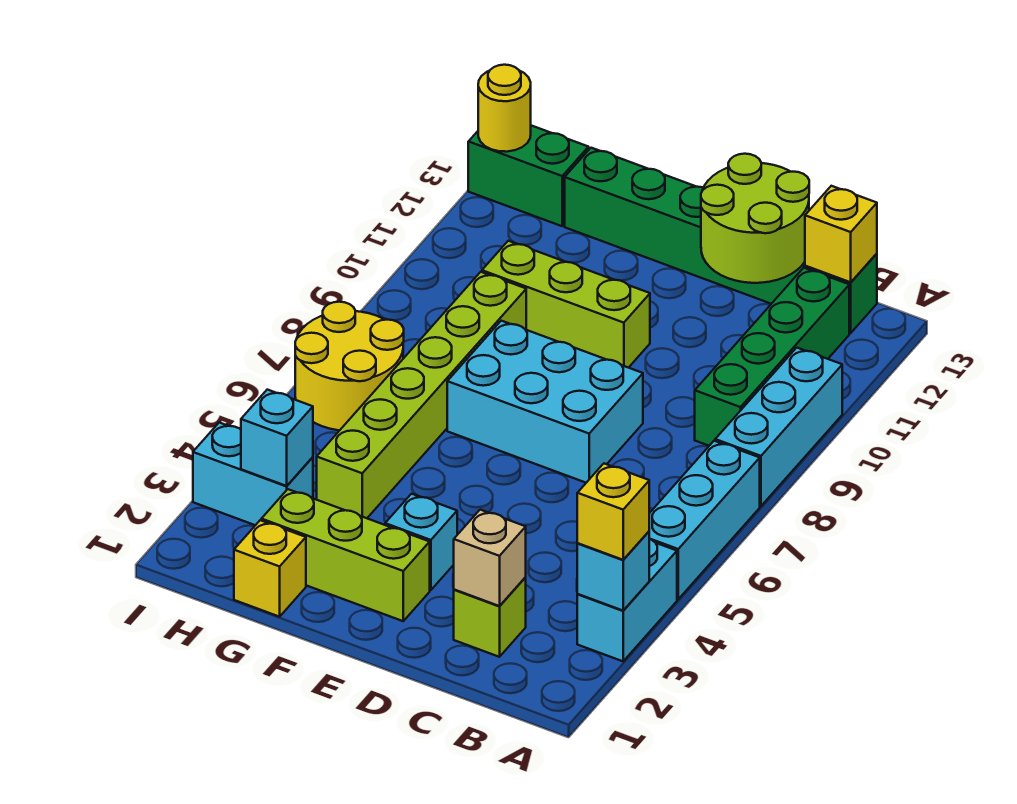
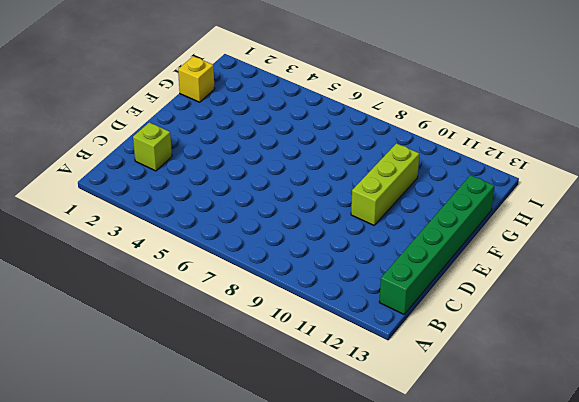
none -> cyan 1x2 brick [577,539,677,661]
none -> cyan 1x3 brick [649,441,760,599]
none -> cyan 1x3 brick [715,348,842,506]

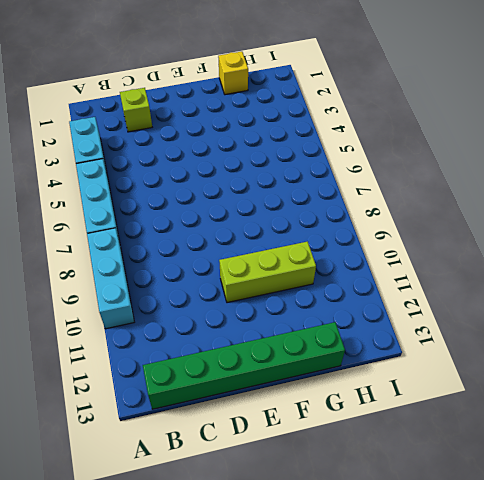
none -> green 1x4 brick [695,268,849,446]
none -> cyan 2x3 brick [447,321,643,483]
none -> lime 1x3 brick [261,489,430,621]

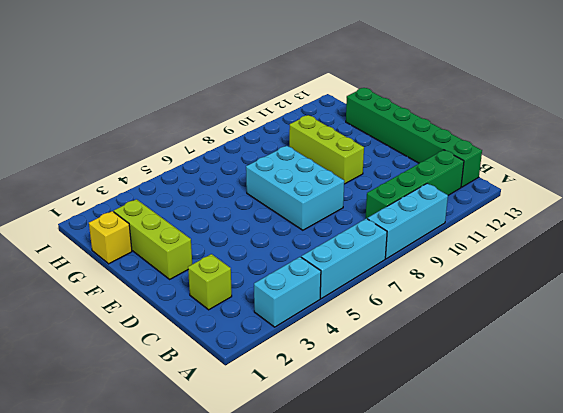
none -> cyan 1x1 brick [385,494,457,590]
none -> lime 1x6 brick [317,272,526,518]
none -> cyan 1x2 brick [193,423,313,525]

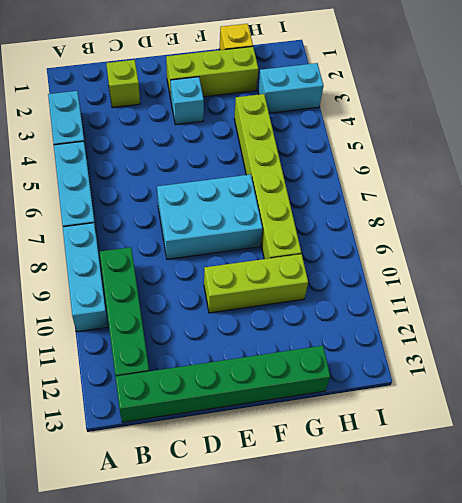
none -> yellow 2x2 round brick [295,302,404,430]
none -> green 1x2 brick [468,126,589,226]
none -> cyan 1x1 brick [577,532,649,611]

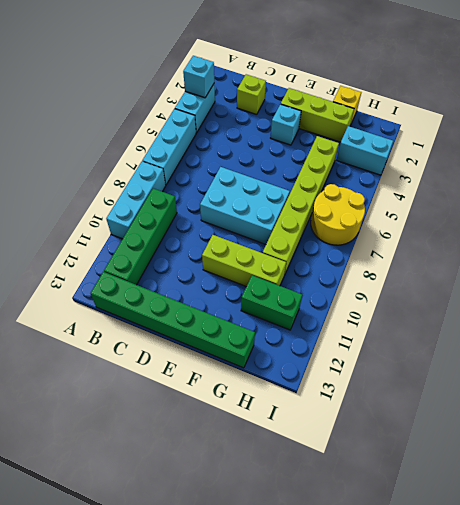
green 1x2 brick [241,275,302,330] -> green 1x2 brick moved to [468,126,589,226]
none -> yellow 1x1 brick [805,186,877,282]
none -> tan 1x1 brick [454,510,526,606]
none -> lime 2x2 round brick [701,154,809,283]

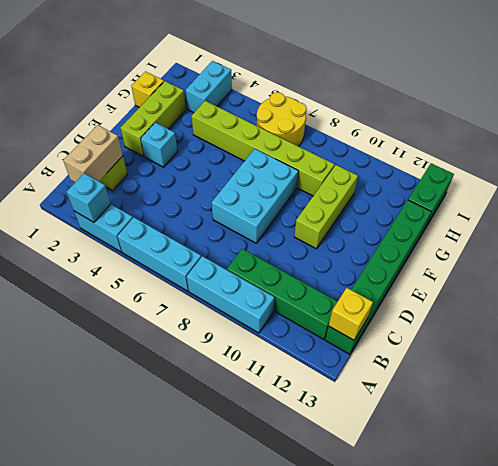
tan 1x2 brick [63,125,123,182] -> tan 1x1 brick [454,510,526,606]
none -> lime 2x2 round brick [701,154,809,283]
none -> cyan 1x1 brick [241,390,313,486]
none -> yellow 1x1 round brick [478,65,531,152]

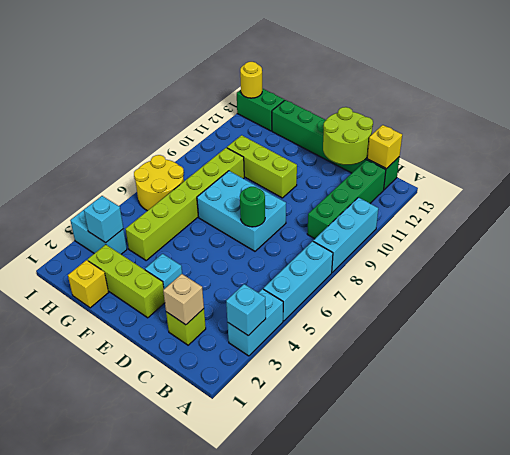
green 1x1 round brick [240,187,265,227] -> none
none -> yellow 1x1 brick [577,464,649,560]

